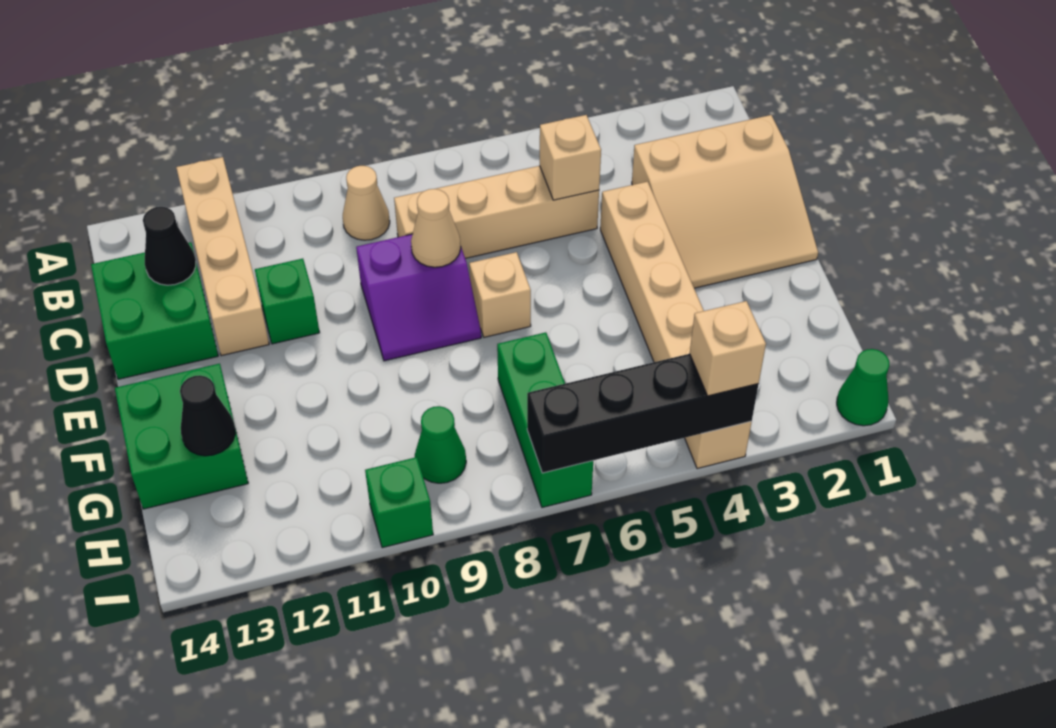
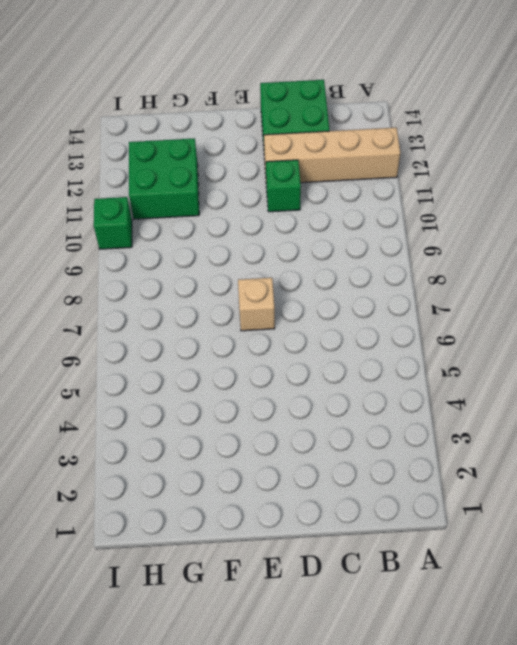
green 2x2 brick [129,138,199,219] -> green 2x2 brick moved to [115,364,248,509]
none -> tan 1x1 cone [343,166,390,240]
none -> tan 3x3 slope [632,115,818,288]
none -> tan 1x4 brick [394,166,599,258]

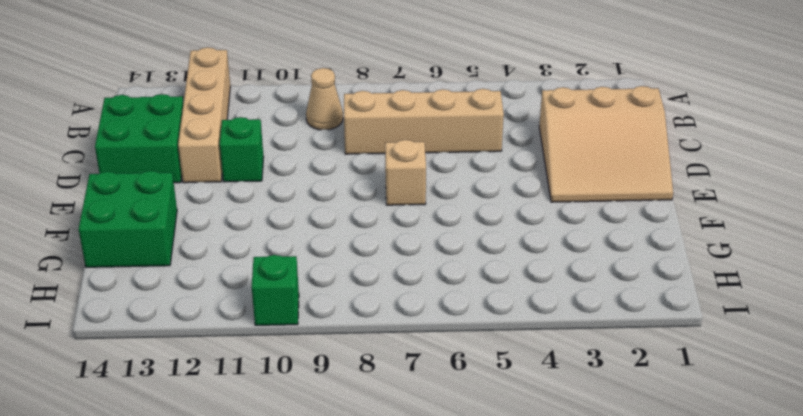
none -> tan 1x6 brick [600,182,752,469]
none -> purple 2x2 slope [356,234,481,361]
none -> green 1x3 brick [497,332,593,507]

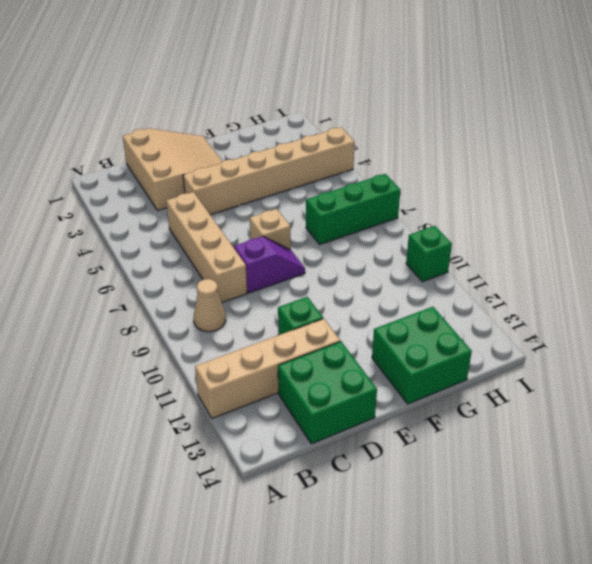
purple 1x2 slope [234,236,305,293] -> purple 2x2 slope [356,234,481,361]
none -> green 1x1 cone [415,406,466,483]
none -> green 1x1 cone [837,349,889,426]
none -> tan 1x1 brick [540,115,601,200]

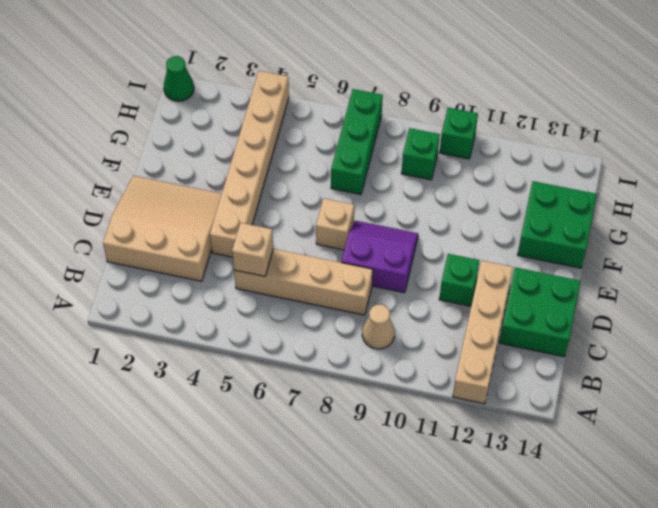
green 1x1 brick [401,128,440,180] -> green 1x1 cone [415,406,466,483]
none -> black 1x1 cone [143,207,196,285]
none -> tan 1x1 cone [411,189,461,267]
none -> black 1x1 cone [180,375,235,456]

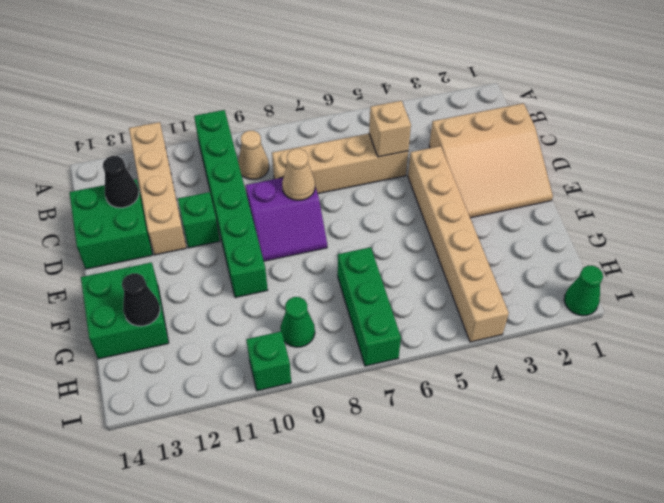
green 1x6 brick [194,110,268,297] -> none
none -> tan 1x1 brick [469,252,531,337]
none -> black 1x4 brick [527,354,759,473]
none -> tan 1x1 brick [690,301,766,396]

